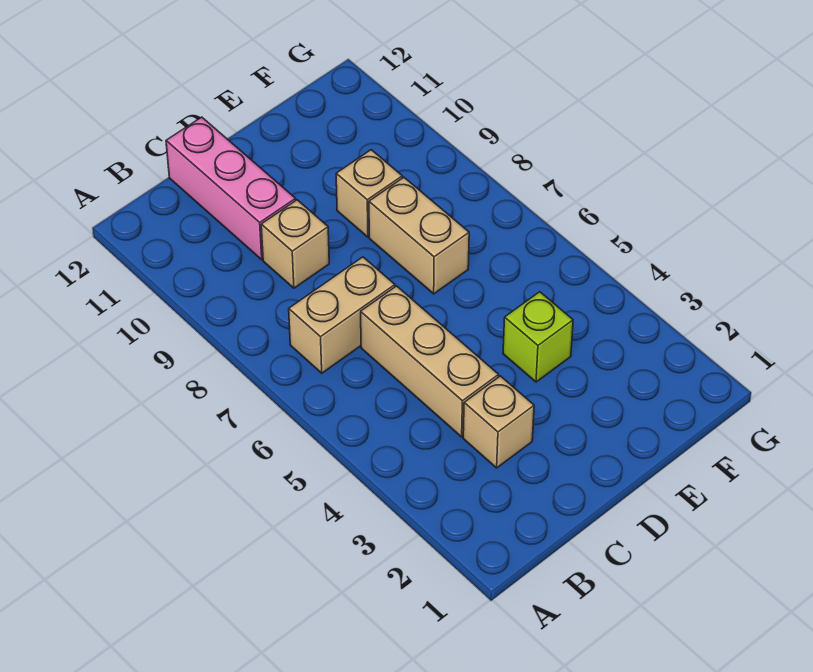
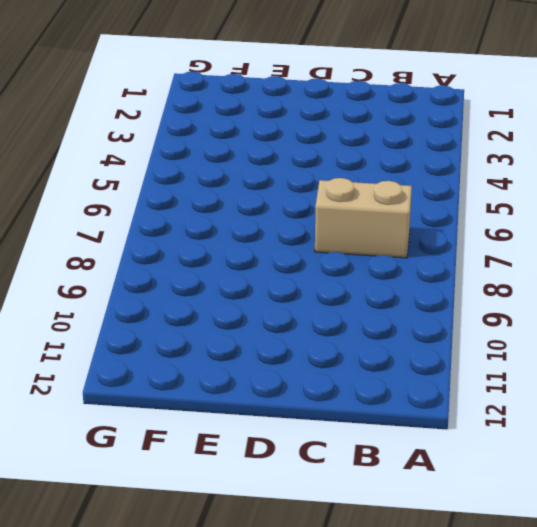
none -> tan 1x1 brick [463,376,534,468]
none -> tan 1x3 brick [361,286,499,437]

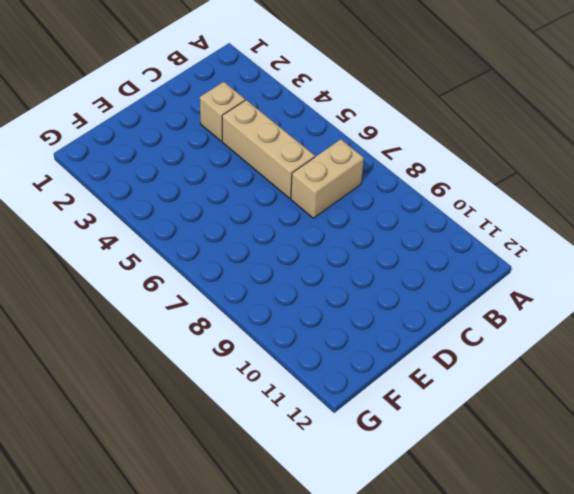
none -> tan 1x1 brick [261,200,329,288]
none -> pink 1x3 brick [166,117,296,260]

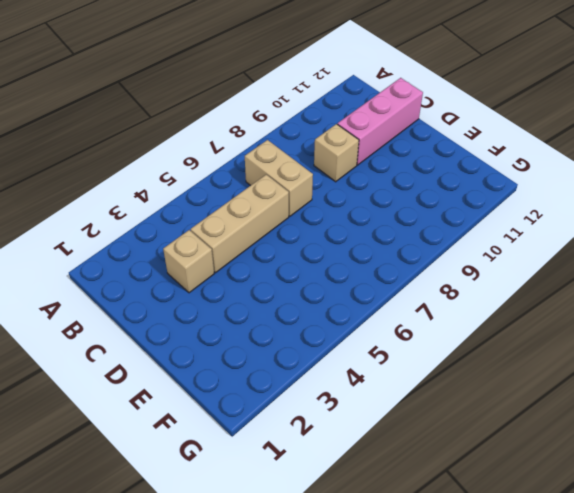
none -> lime 1x1 brick [503,292,573,382]
none -> tan 1x2 brick [369,177,469,294]

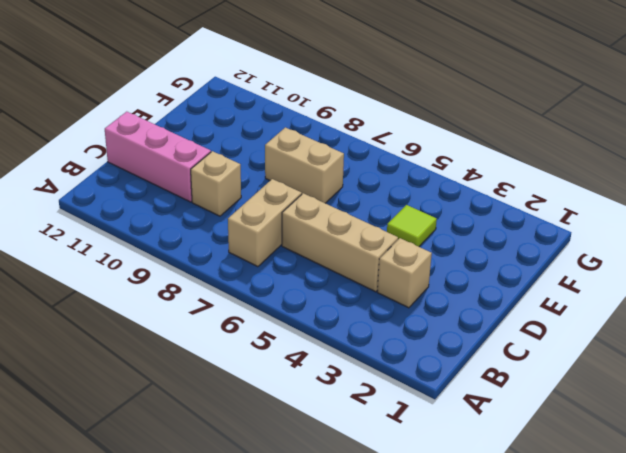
lime 1x1 tile [387,205,437,247] -> lime 1x1 brick [503,292,573,382]
none -> tan 1x1 brick [336,150,402,237]

